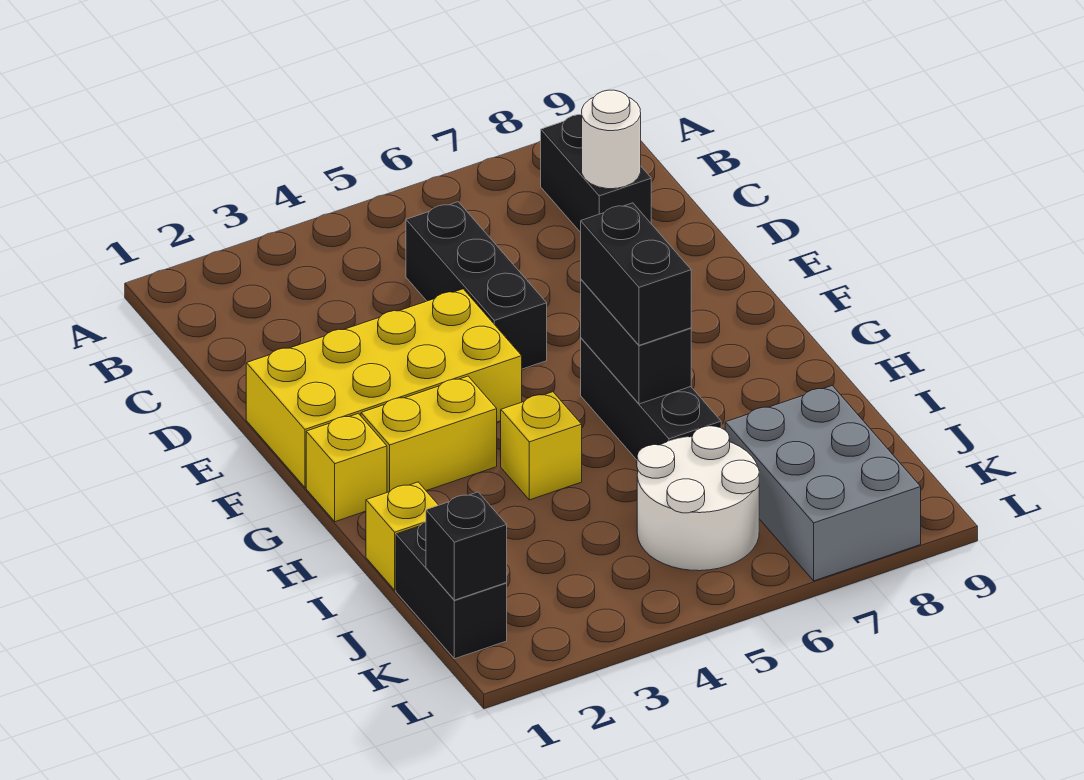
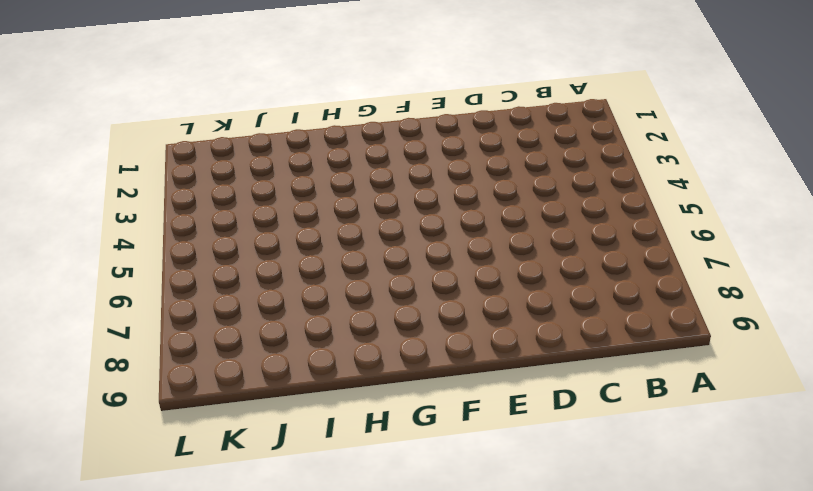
none -> black 1x2 brick [541,115,651,233]
none -> black 1x3 brick [406,202,547,369]
none -> yellow 2x4 brick [246,289,522,487]

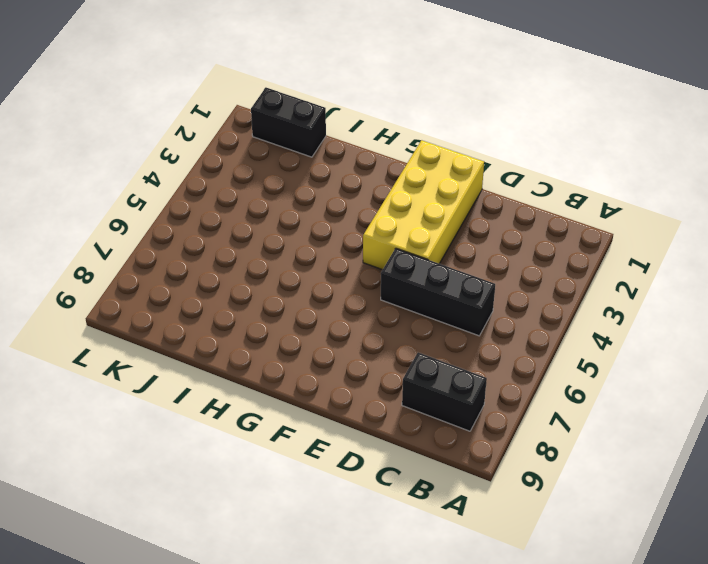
none -> yellow 1x1 brick [306,414,387,522]
none -> yellow 1x2 brick [361,376,497,492]
none -> black 1x3 brick [581,338,721,460]

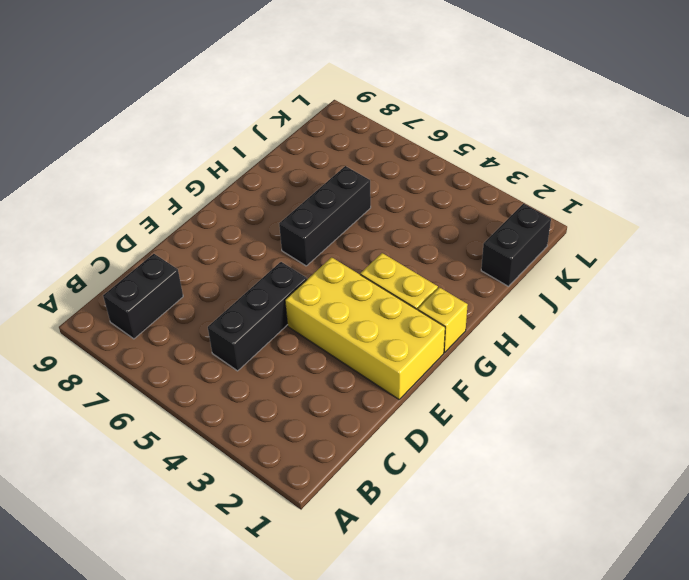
none -> yellow 1x1 brick [501,392,582,500]
none -> yellow 1x1 brick [366,482,438,590]
none -> white 2x2 round brick [637,426,759,571]

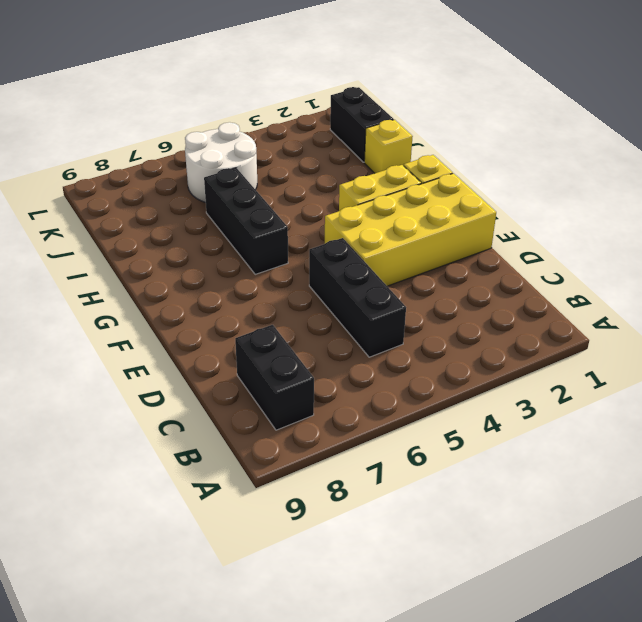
none -> yellow 1x1 brick [501,392,582,500]
none -> grey 2x3 brick [725,386,921,581]
none -> white 1x1 round brick [582,90,641,189]

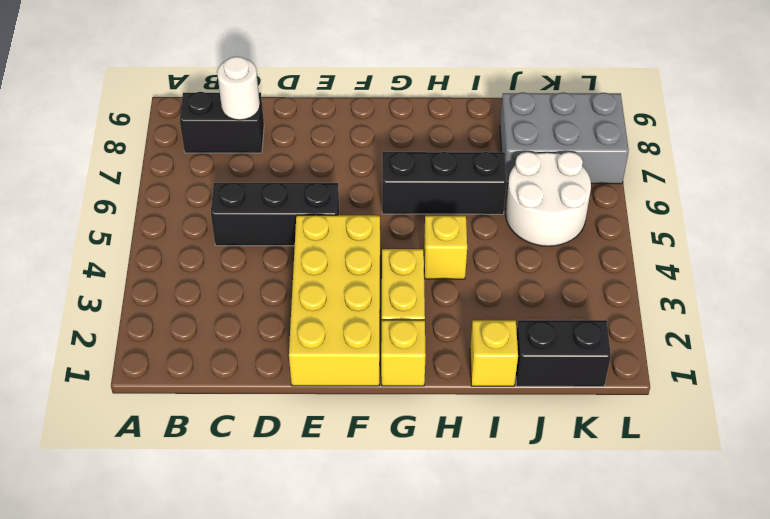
none -> black 1x2 brick [581,280,691,404]
none -> black 1x1 brick [426,492,507,600]
none -> black 1x2 brick [581,203,691,345]

